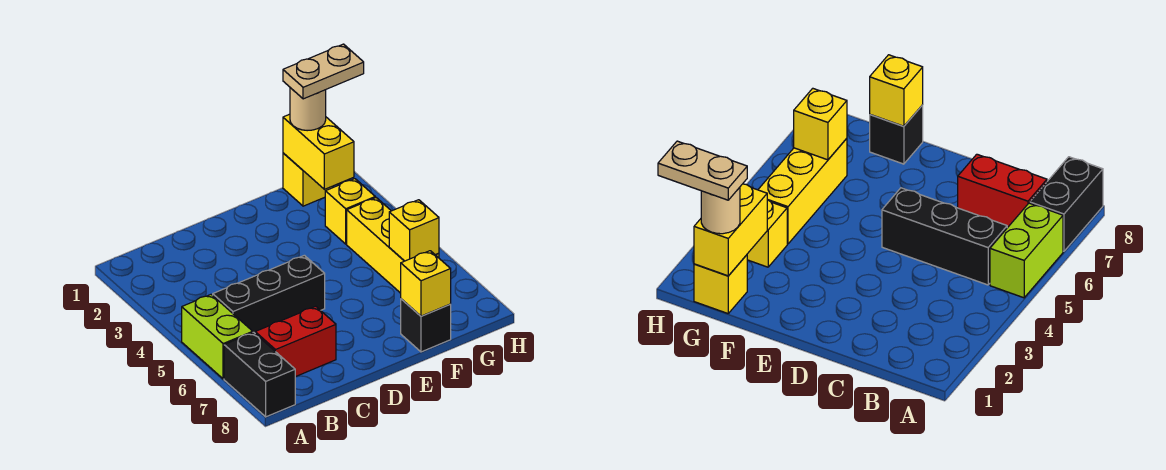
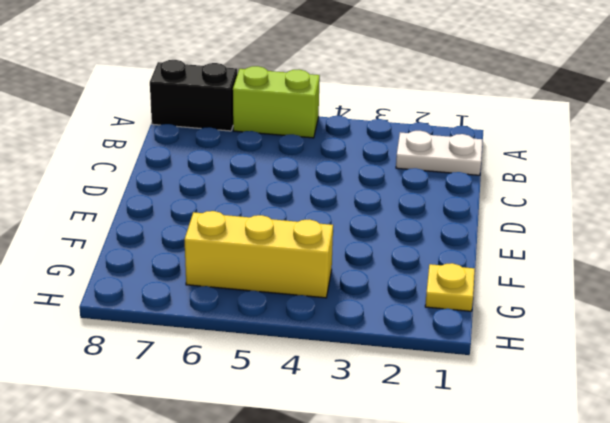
white 1x2 plate [396,131,482,175] -> none
yellow 1x1 plate [425,263,475,311] -> yellow 1x1 brick [283,153,333,206]
none -> black 1x3 brick [213,255,325,333]
none -> red 1x2 brick [255,306,336,377]
none -> black 1x1 brick [401,299,451,352]

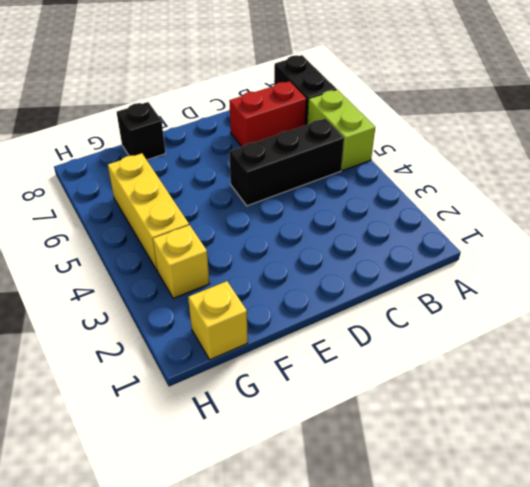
none -> yellow 1x1 brick [401,251,451,316]
none -> yellow 1x2 brick [283,114,354,189]
none -> yellow 1x1 brick [389,200,439,261]

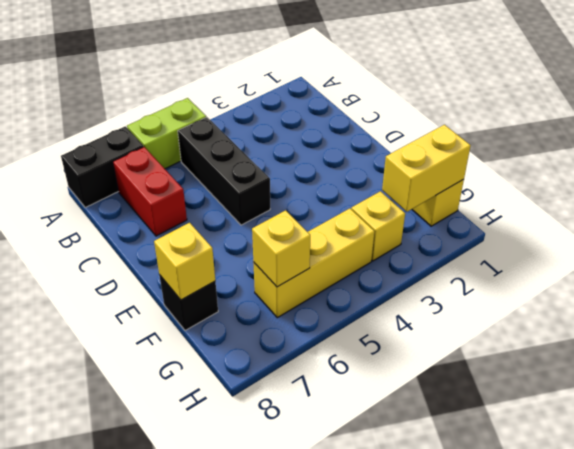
none -> tan 1x1 round brick [290,88,326,131]
none -> tan 1x2 plate [283,44,364,99]

